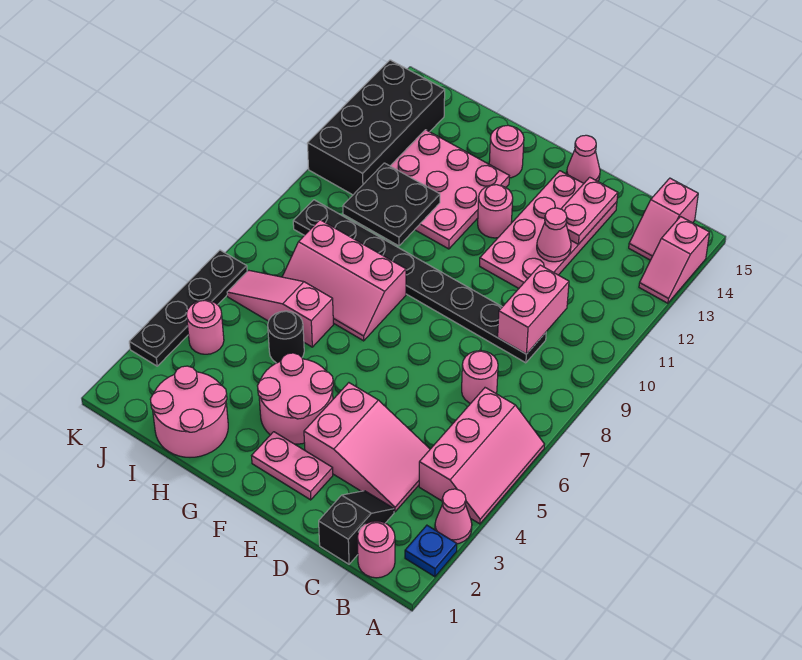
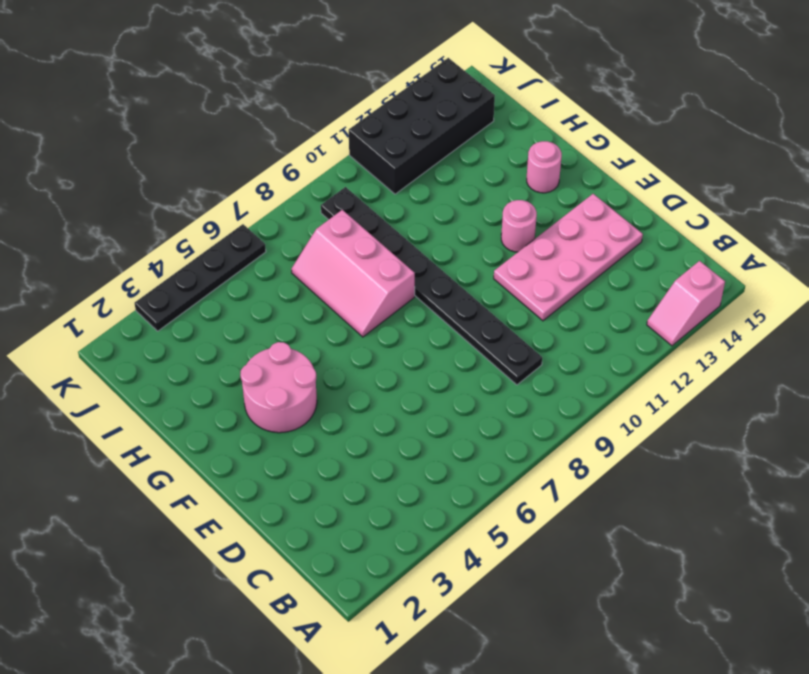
none -> blue 1x1 plate [405,525,457,577]
none -> pink 1x1 cone [435,489,472,544]
none -> pink 2x3 slope [419,388,544,524]

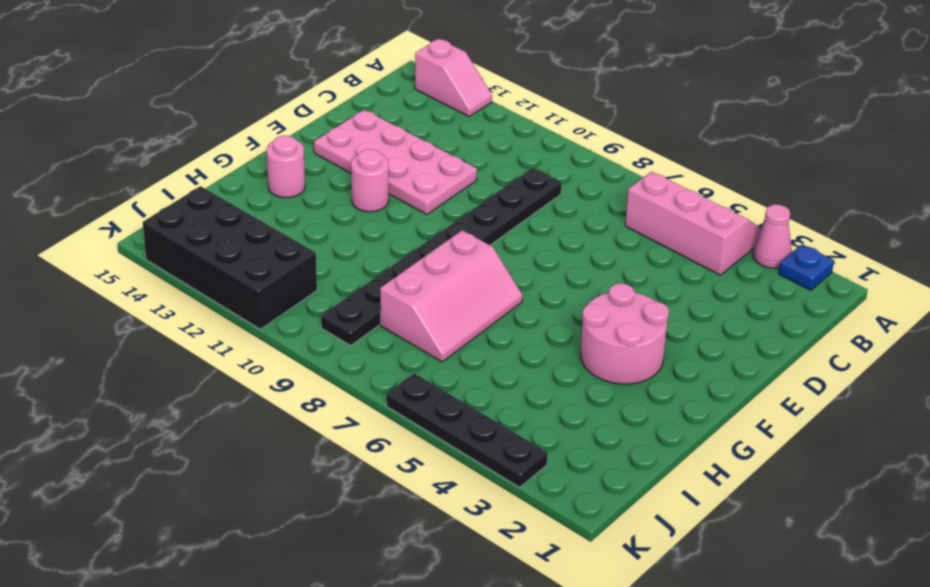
none -> pink 1x1 round brick [357,521,395,578]
none -> pink 1x2 slope [629,178,698,260]
none -> black 1x2 slope [319,491,394,564]

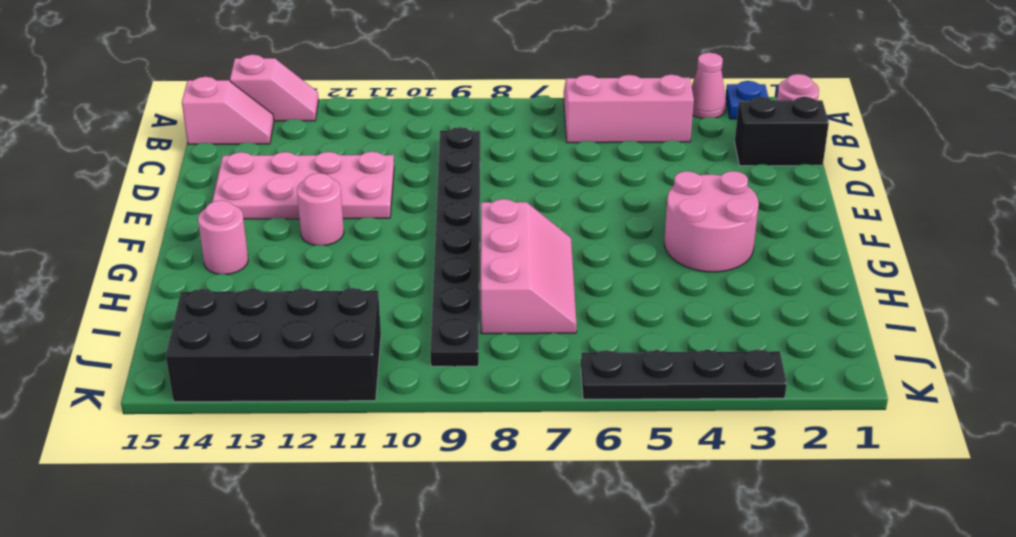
black 1x2 brick [735,97,829,166] -> black 1x2 slope [319,491,394,564]
none -> pink 2x3 slope [304,383,430,512]
none -> pink 1x1 round brick [462,351,498,403]
none -> pink 1x2 plate [252,432,333,500]

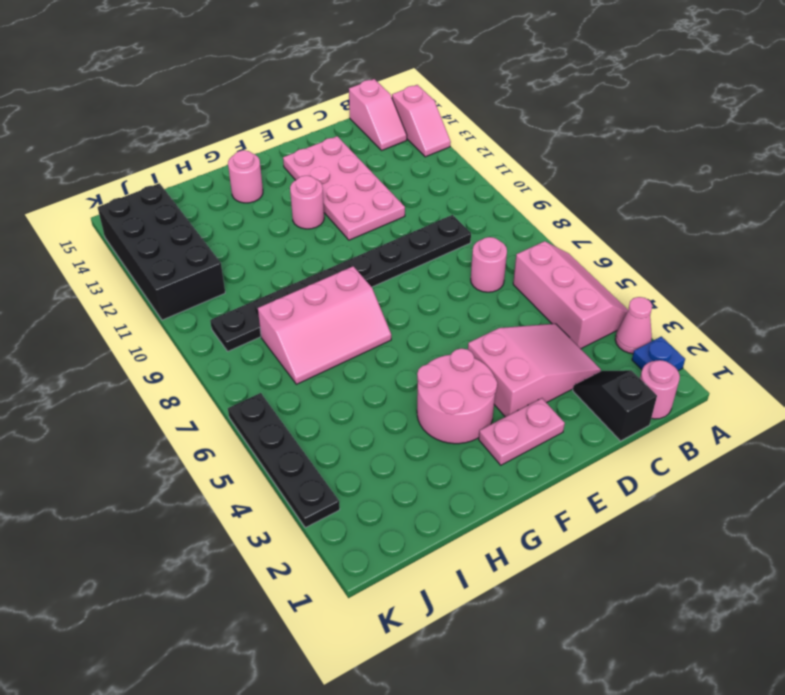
none -> pink 1x1 cone [567,135,600,183]
none -> pink 3x3 plate [391,130,509,249]
none -> pink 2x2 round brick [150,366,228,457]

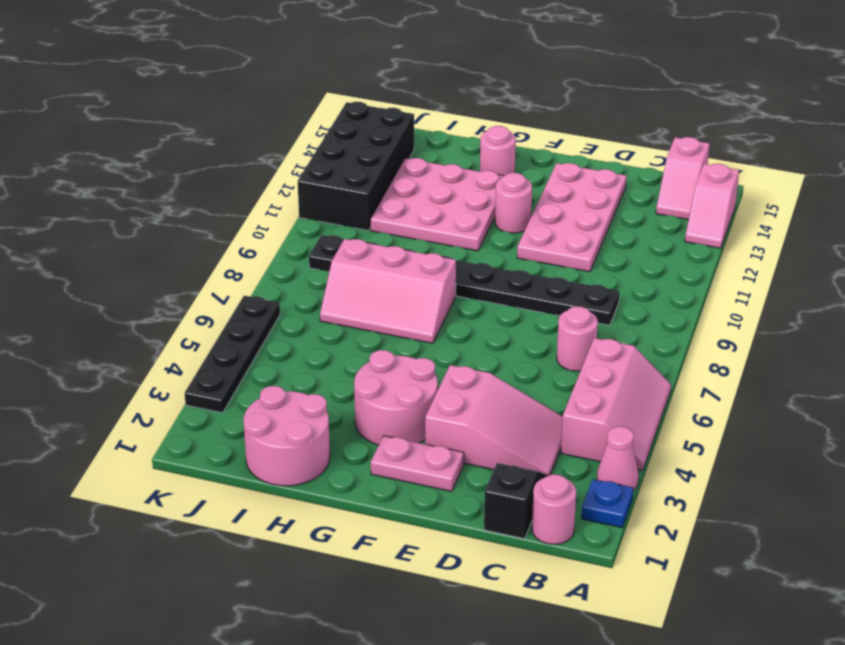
none -> pink 1x1 cone [567,135,600,183]
none -> black 1x1 round brick [268,311,304,363]
none -> pink 1x3 slope [227,270,333,347]

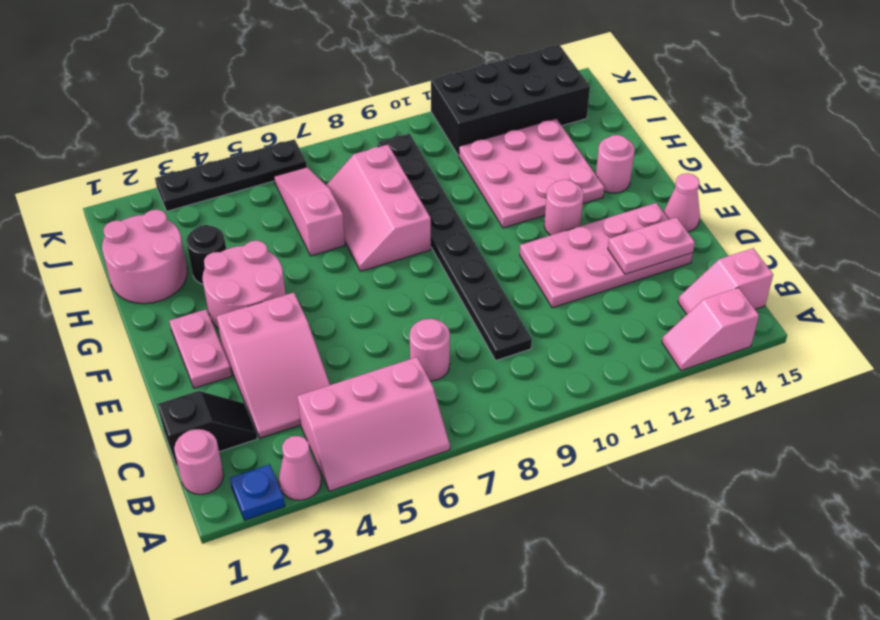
black 1x1 round brick [186,225,226,284] -> black 1x1 round brick moved to [268,311,304,363]
none -> pink 1x1 round brick [186,300,224,354]
none -> pink 1x2 brick [498,265,569,354]
none -> pink 1x1 cone [537,208,571,262]

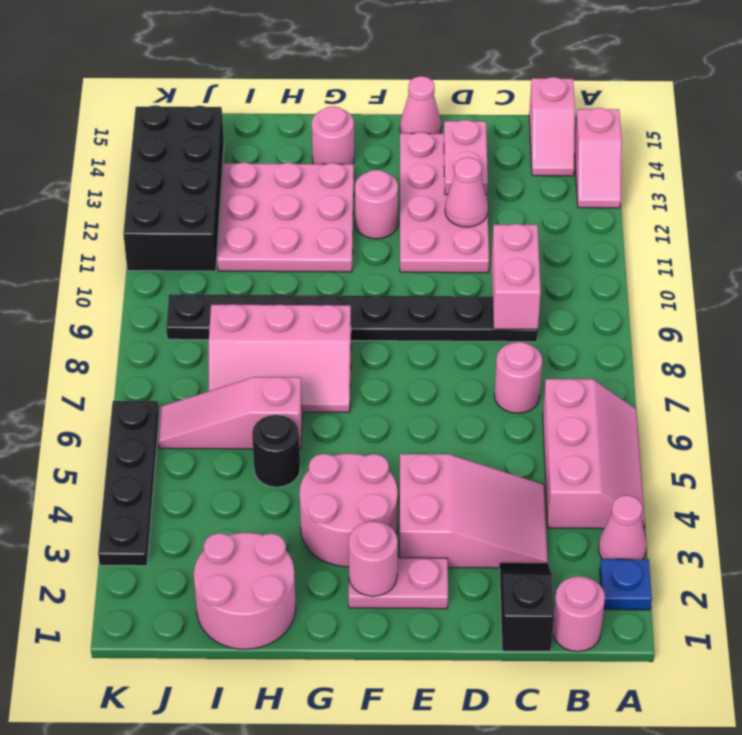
pink 1x1 round brick [349,521,398,596] -> pink 1x1 round brick moved to [186,300,224,354]
none -> black 2x2 plate [343,163,440,246]

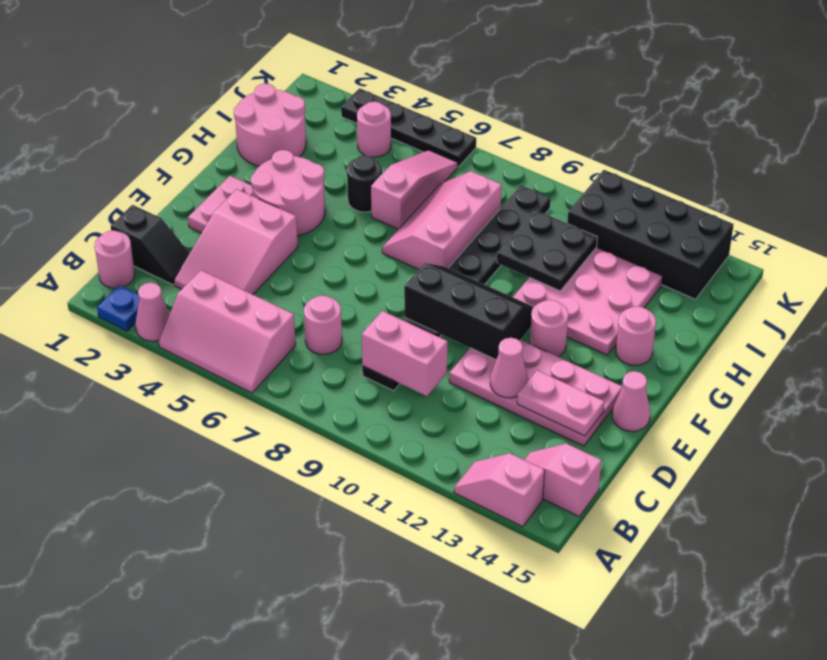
black 2x3 slope [404,263,533,360] -> none

